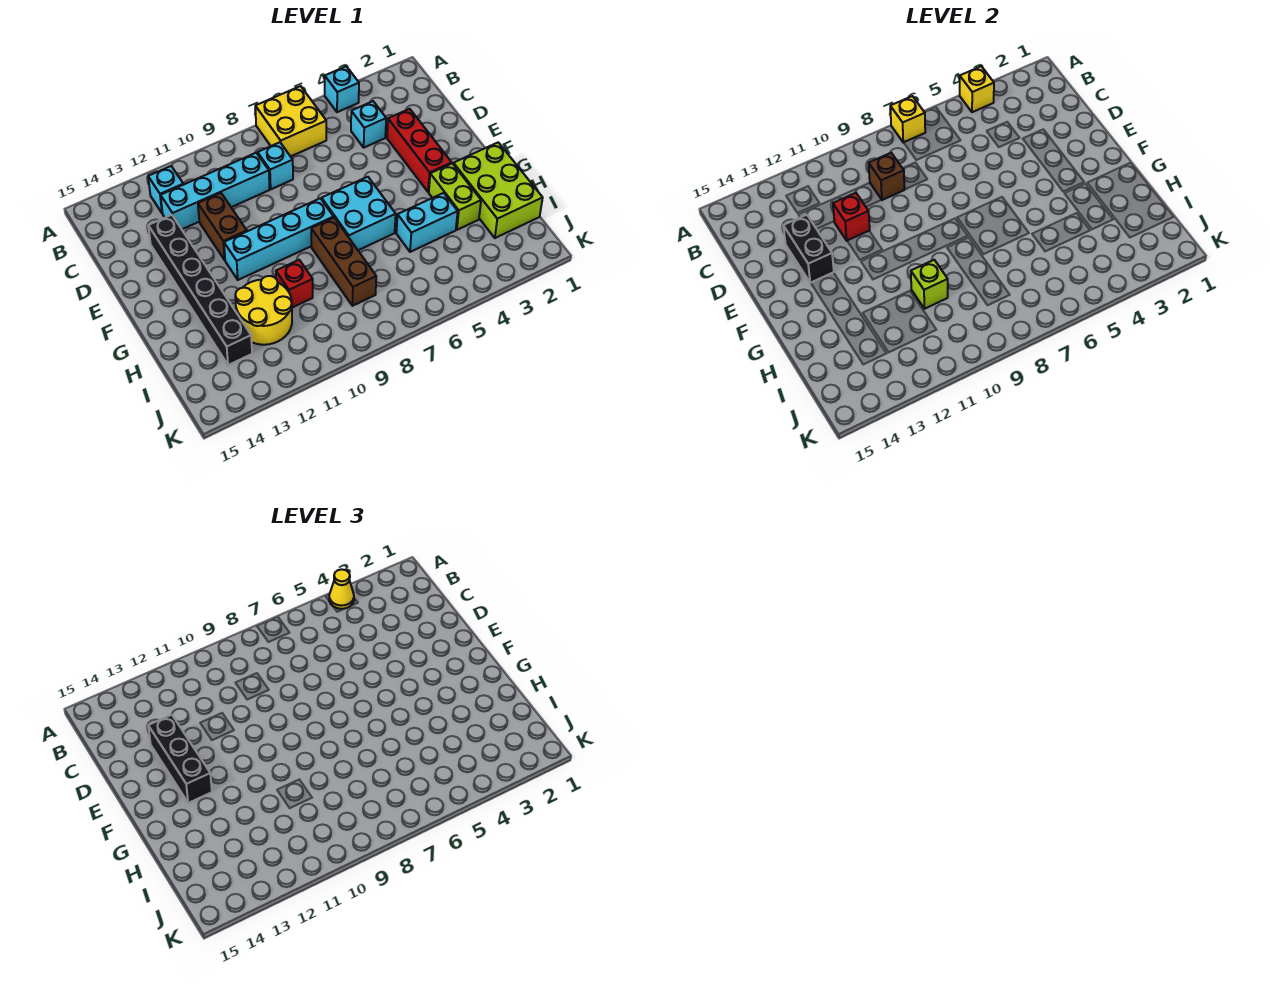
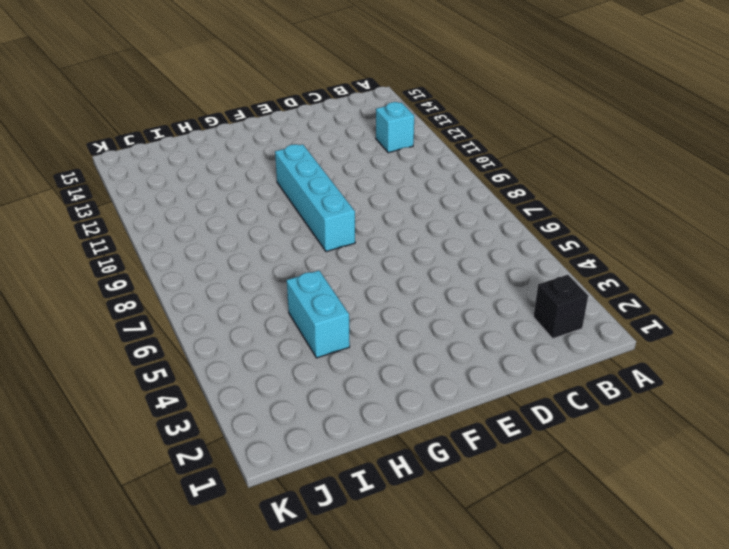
black 1x1 brick [533,275,588,339] -> none
none -> cyan 1x1 brick [325,66,359,112]
none -> yellow 2x2 brick [255,86,326,156]
none -> cyan 1x1 brick [351,101,386,148]

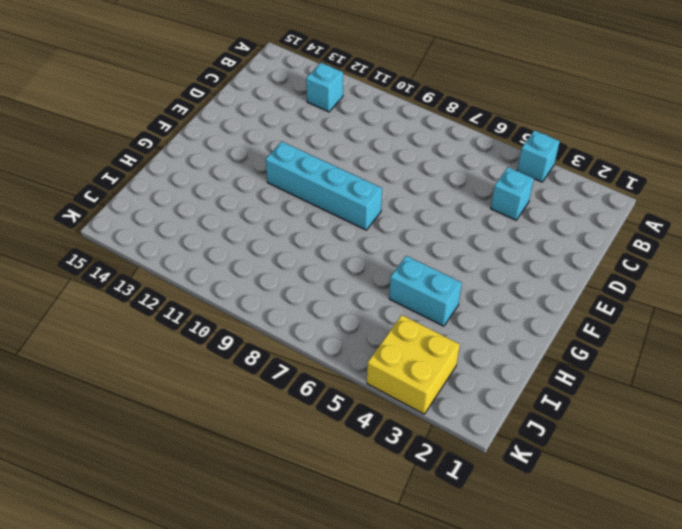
yellow 2x2 brick [367,315,460,414] -> yellow 2x2 brick moved to [255,86,326,156]
none -> cyan 1x1 brick [258,142,293,189]
none -> cyan 1x4 brick [161,153,270,229]
none -> red 1x3 brick [387,109,452,192]

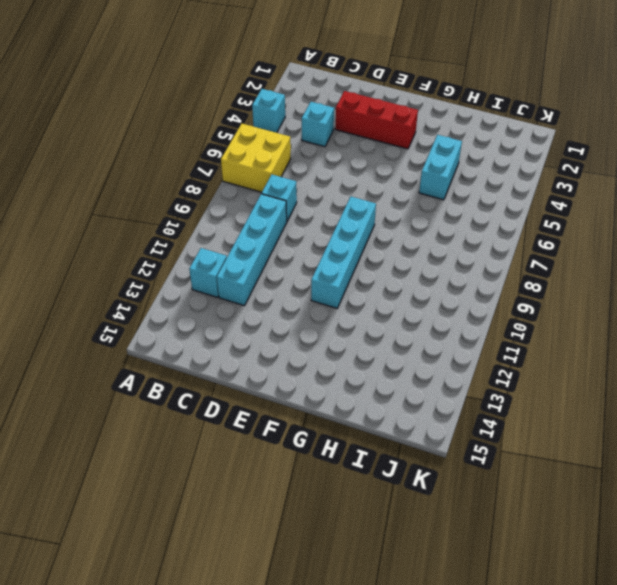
none -> brown 1x2 brick [198,193,247,260]
none -> black 1x6 brick [148,215,252,365]
none -> cyan 2x2 brick [322,177,396,250]

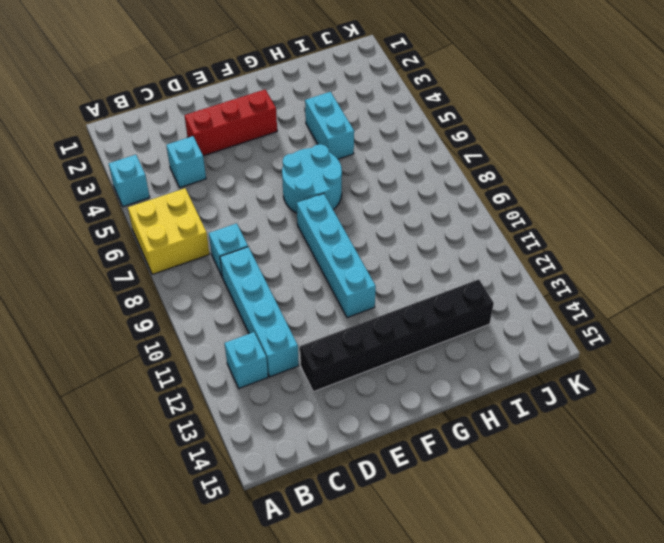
cyan 2x2 round brick [282,144,342,213] -> cyan 2x2 brick [322,177,396,250]
none -> brown 1x2 brick [198,193,247,260]
none -> lime 2x3 brick [453,143,543,238]
none -> lime 1x2 brick [429,163,481,230]

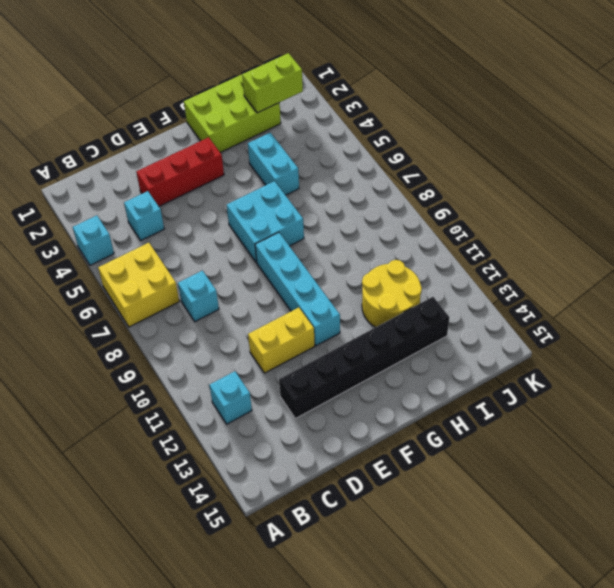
yellow 1x2 brick [248,308,315,373] -> brown 1x2 brick [198,193,247,260]
lime 1x2 brick [242,53,303,113] -> lime 1x2 brick moved to [429,163,481,230]
none -> cyan 1x4 brick [161,153,270,229]
none -> brown 1x3 brick [311,218,376,306]
none -> red 1x1 brick [276,260,313,308]

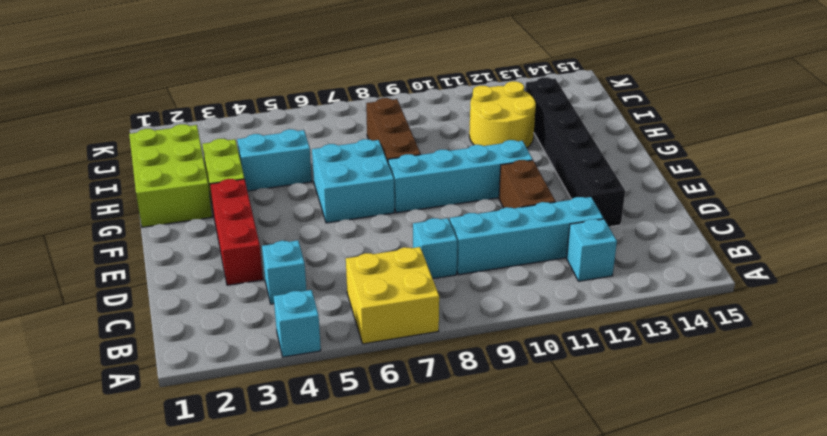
none -> red 1x1 brick [276,260,313,308]
none -> yellow 1x1 brick [960,66,994,112]
none -> yellow 1x1 brick [890,96,925,143]

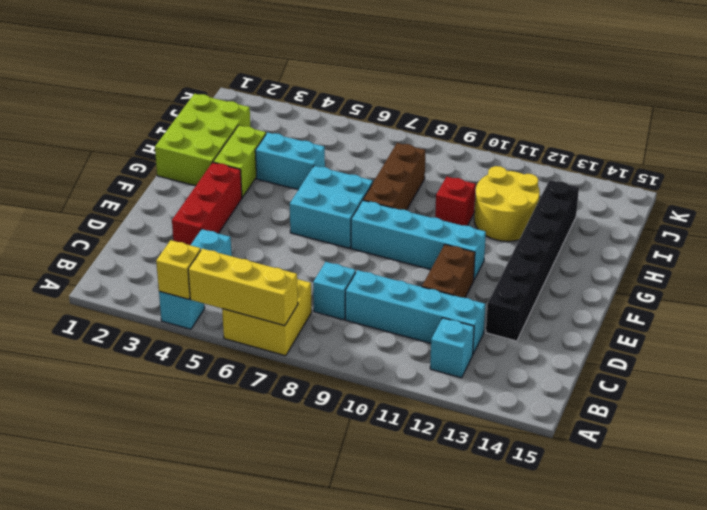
yellow 1x3 brick [188,249,298,326] -> yellow 1x1 brick [890,96,925,143]
none -> brown 1x1 brick [869,153,905,200]
none -> red 1x1 brick [833,193,870,241]
none -> black 1x2 brick [783,215,834,283]

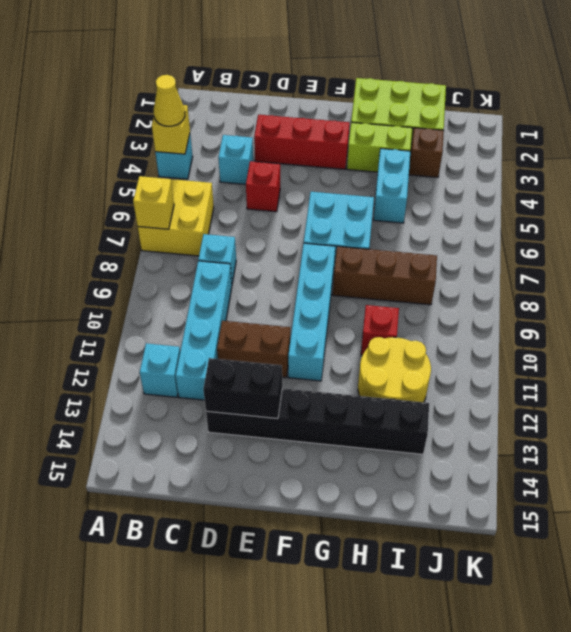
red 1x1 brick [246,161,280,212] -> red 1x1 brick moved to [833,193,870,241]
brown 1x1 brick [409,128,444,177] -> brown 1x1 brick moved to [869,153,905,200]
none -> lime 1x1 brick [911,260,948,309]
none -> black 1x3 brick [148,715,212,803]

